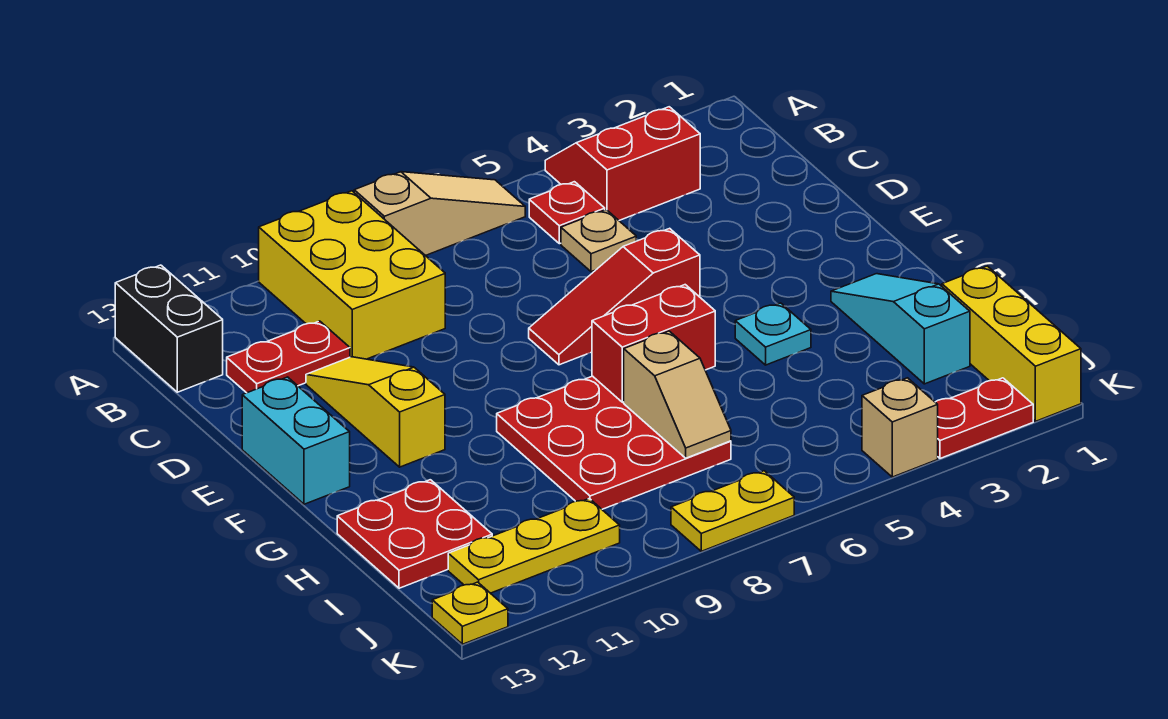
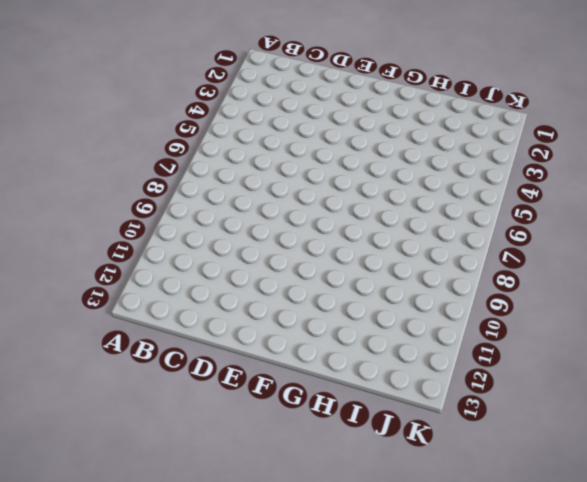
none -> red 2x2 slope [545,107,700,220]
none -> tan 1x3 slope [354,172,525,256]
none -> yellow 2x3 brick [259,191,445,359]

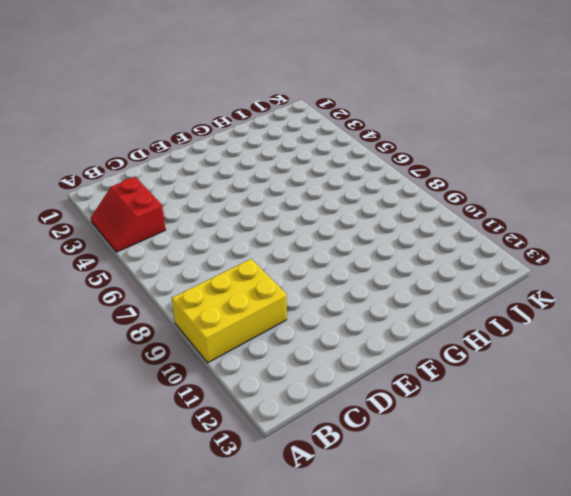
none -> tan 1x3 slope [354,172,525,256]
none -> black 1x2 brick [115,265,223,392]
none -> red 1x1 plate [529,182,605,244]

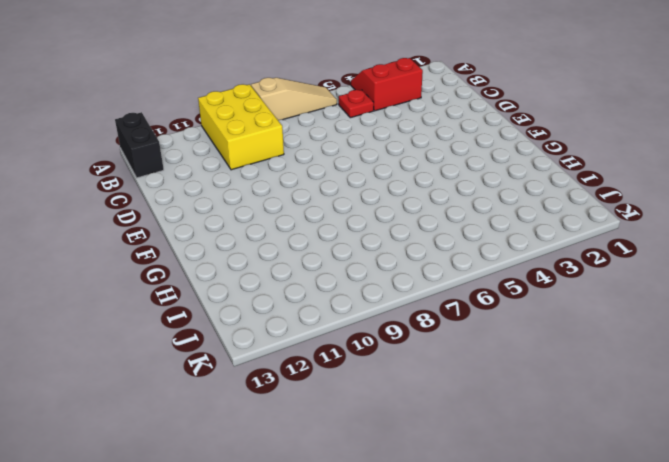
none -> tan 1x1 plate [561,210,636,272]
none -> red 1x2 plate [227,321,350,393]
none -> yellow 1x3 slope [306,357,445,467]

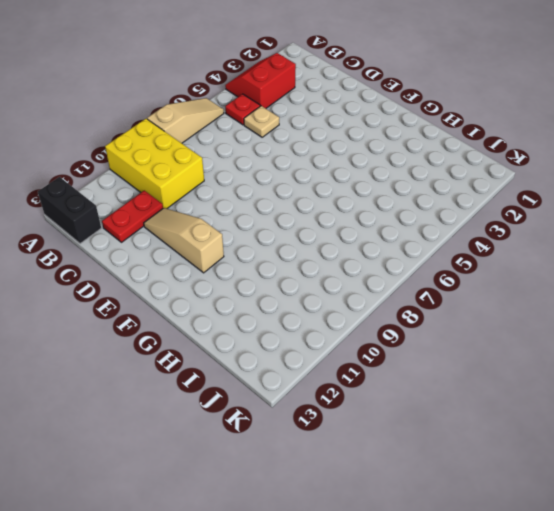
tan 1x3 slope [144,208,224,273] -> yellow 1x3 slope [306,357,445,467]
none -> red 1x3 slope [529,228,700,365]
none -> cyan 1x2 brick [242,377,350,504]
none -> cyan 1x3 slope [831,274,970,384]

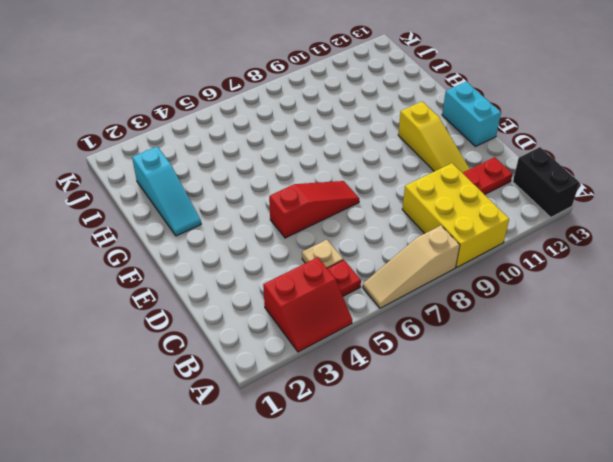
none -> cyan 1x1 plate [735,303,811,365]
none -> red 3x3 plate [497,376,731,509]
none -> red 2x2 plate [337,480,492,588]

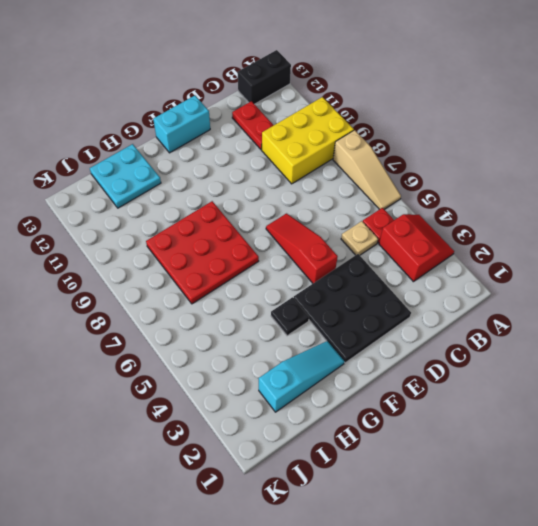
black 3x3 plate [294,254,411,363] -> none
black 1x1 plate [271,297,309,336] -> cyan 1x1 plate [735,303,811,365]
cyan 2x2 plate [90,144,161,208] -> red 2x2 plate [337,480,492,588]
none -> yellow 1x3 slope [306,357,445,467]
none -> yellow 1x3 brick [942,266,1081,421]
none -> yellow 1x3 plate [448,499,620,593]

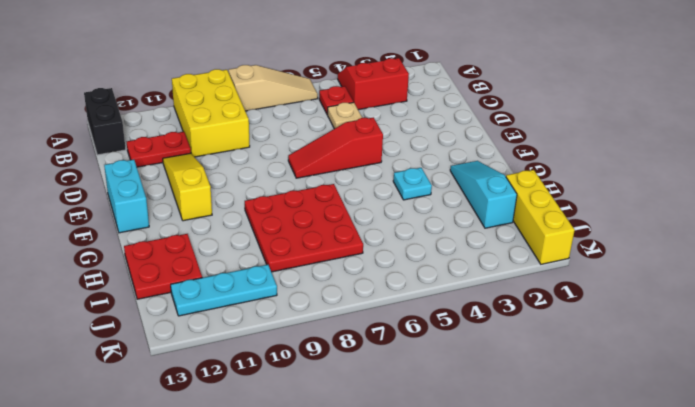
cyan 1x3 plate [171,265,277,316] -> yellow 1x3 plate [448,499,620,593]
none -> red 1x2 plate [936,378,1033,458]
none -> tan 1x1 brick [862,378,938,477]
none -> yellow 1x2 plate [671,471,794,551]

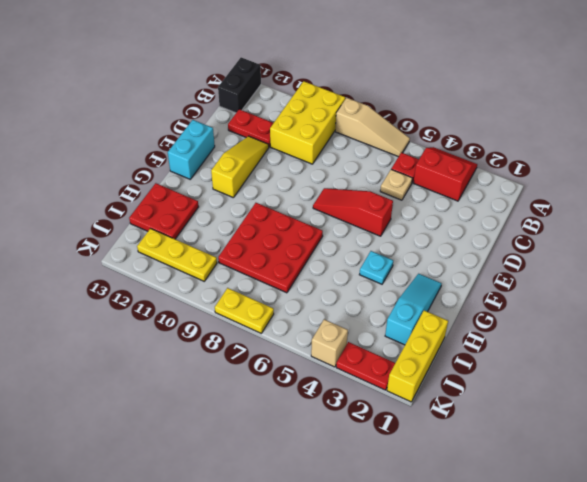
none -> yellow 1x1 plate [432,582,508,644]
none -> red 1x2 brick [592,285,715,402]
none -> tan 1x2 slope [624,331,731,458]

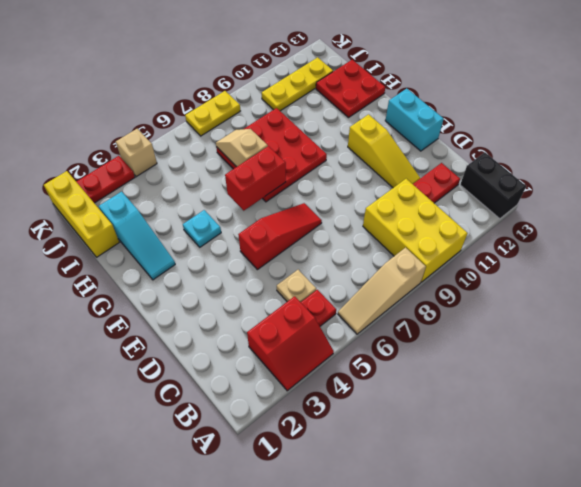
none -> yellow 1x1 plate [432,582,508,644]

